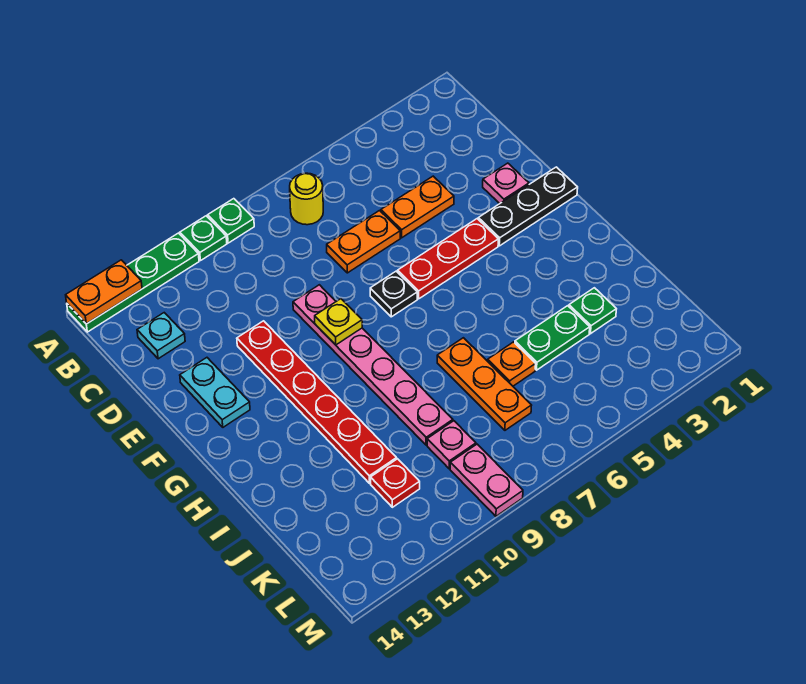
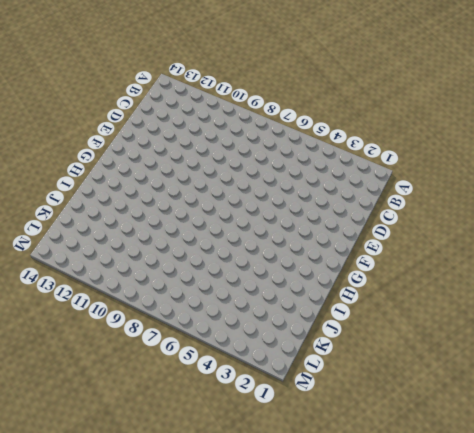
none -> green 1x1 plate [208,199,254,243]
none -> green 1x1 plate [180,216,227,261]
none -> green 1x4 plate [67,233,199,332]

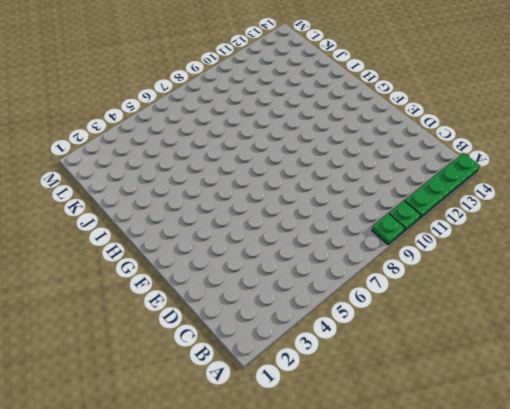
none -> yellow 1x1 round brick [290,173,323,225]
none -> cyan 1x1 plate [137,313,185,359]
none -> orange 1x2 plate [381,176,454,238]

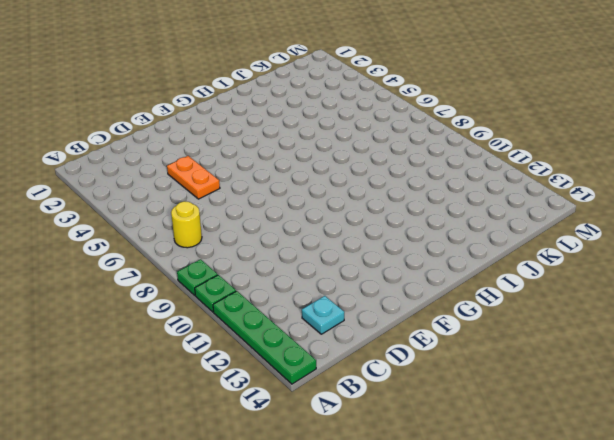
none -> orange 1x2 plate [327,211,400,273]
none -> pink 1x1 plate [483,163,529,204]
none -> pink 1x6 plate [293,285,453,445]

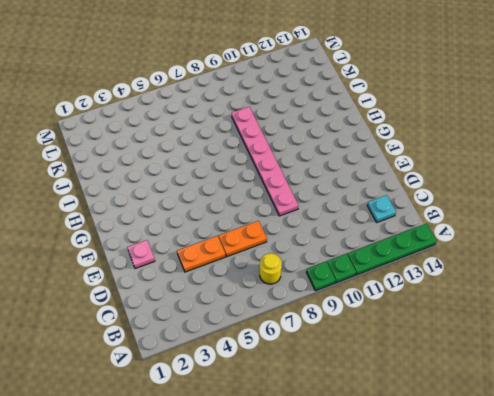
none -> red 1x6 plate [237,321,397,483]
none -> cyan 1x2 plate [180,358,250,427]
none -> black 1x3 plate [478,167,578,246]

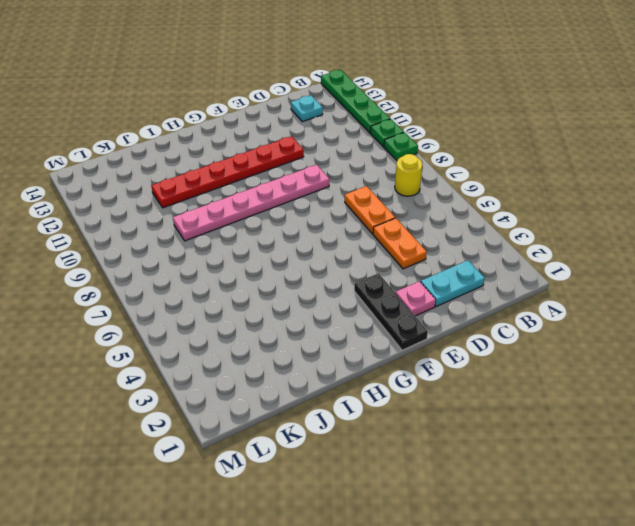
cyan 1x2 plate [421,260,485,307] -> cyan 1x2 plate moved to [180,358,250,427]
none -> red 1x3 plate [398,219,498,299]
none -> black 1x1 plate [370,271,417,317]
none -> orange 1x3 plate [437,338,532,430]

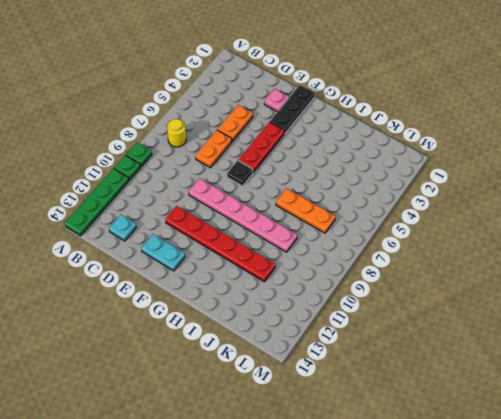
none -> green 1x1 plate [569,288,616,334]
none -> green 1x2 plate [515,306,590,370]
none -> orange 1x1 plate [488,342,536,386]

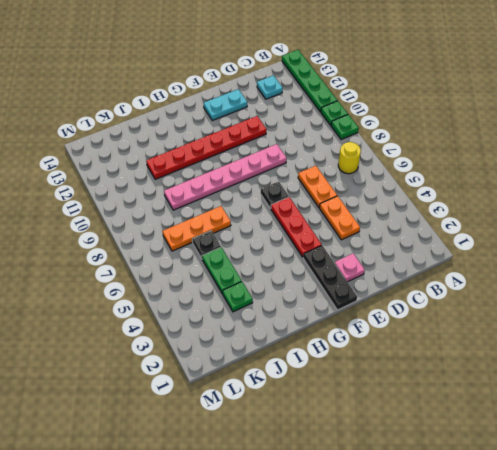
black 1x1 plate [192,231,221,259] -> orange 1x1 plate [488,342,536,386]
none -> pink 1x1 plate [427,421,476,469]
none -> red 1x1 plate [371,459,420,507]
none -> pink 1x2 plate [450,444,523,516]

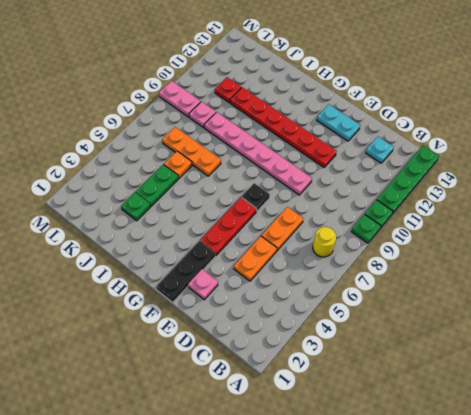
none -> orange 1x2 plate [66,260,142,324]
none -> yellow 1x1 plate [315,299,362,345]

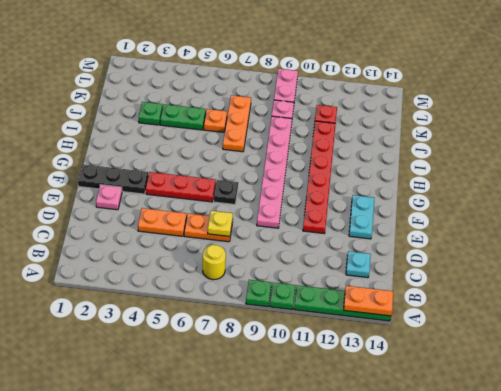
yellow 1x1 plate [208,211,233,236] -> yellow 1x1 plate moved to [315,299,362,345]

